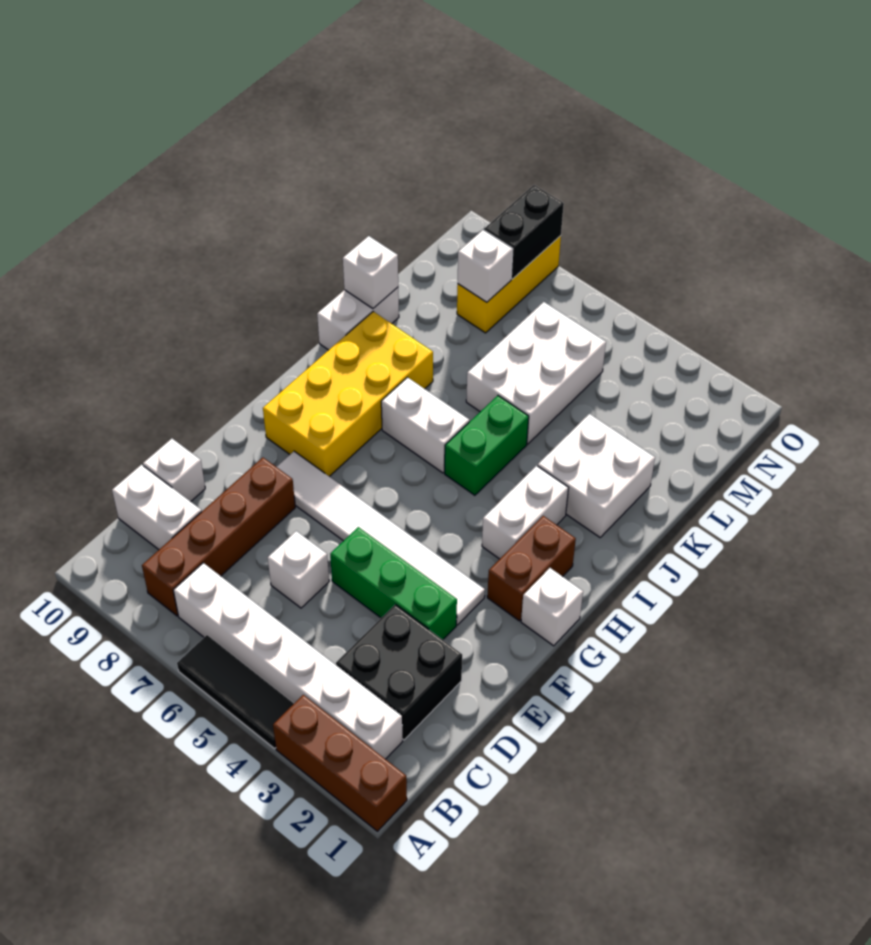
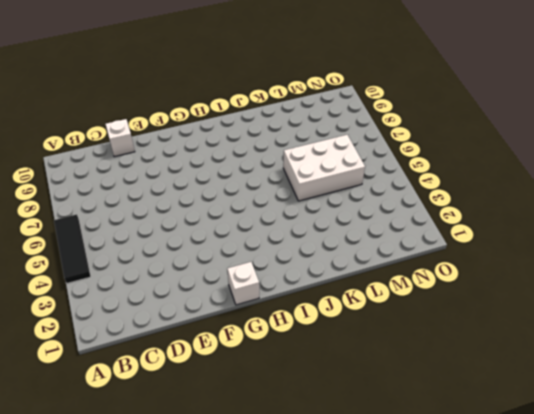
none -> brown 1x3 brick [273,695,407,831]
none -> white 1x6 brick [173,563,403,759]
none -> brown 1x4 brick [142,458,295,616]

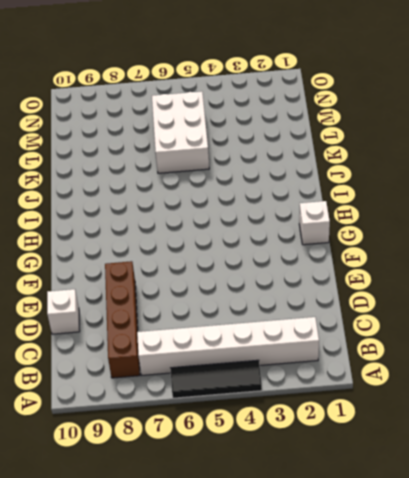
none -> brown 1x3 brick [273,695,407,831]
none -> black 2x2 brick [336,605,462,740]
none -> white 1x2 brick [112,465,202,550]

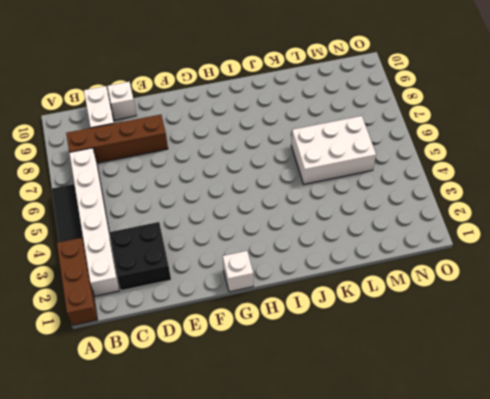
none -> white 1x1 brick [268,531,329,608]
none -> green 1x3 brick [330,527,457,640]
none -> white 1x6 tile [277,451,485,625]

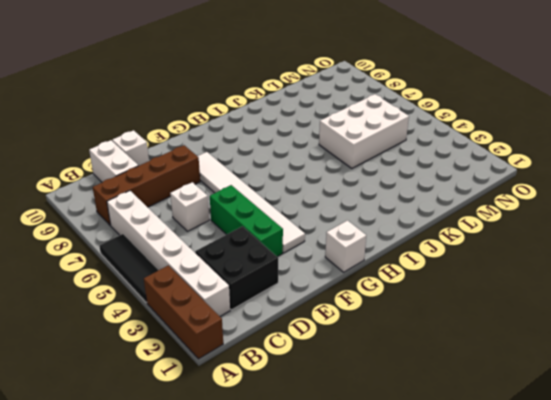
none -> brown 1x2 brick [487,516,576,621]
none -> yellow 2x4 brick [263,312,433,476]
none -> white 1x2 brick [482,466,568,559]

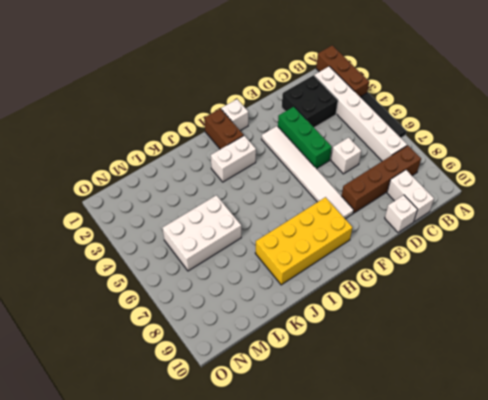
brown 1x2 brick [204,109,244,149] -> brown 1x2 brick turned to [487,516,576,621]
none -> green 1x2 brick [445,396,529,495]
none -> white 1x2 brick [381,377,469,473]
none -> white 2x2 brick [538,414,655,537]

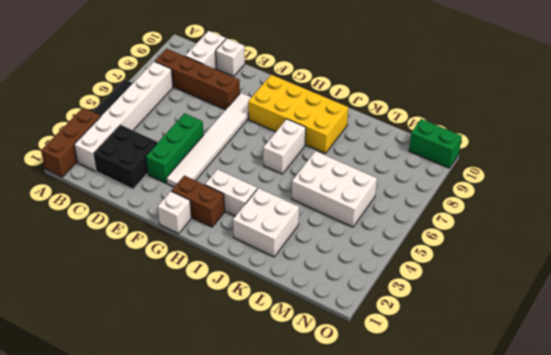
green 1x2 brick [409,119,462,168] -> green 1x2 brick moved to [445,396,529,495]
none -> white 1x1 brick [268,531,329,608]
none -> white 1x2 brick [317,287,399,350]
none -> yellow 1x3 brick [457,236,561,333]

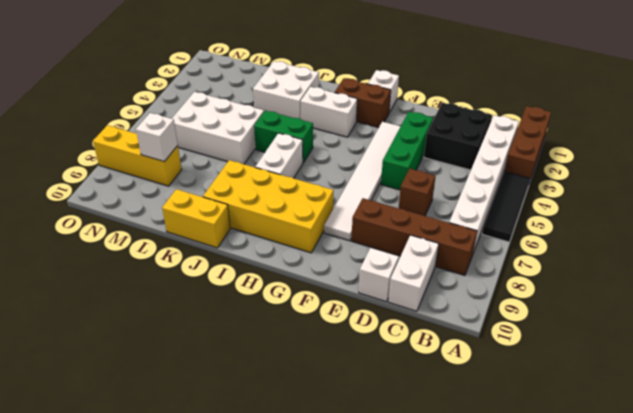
brown 1x1 brick [399,169,436,216] -> white 1x1 brick [268,531,329,608]
yellow 1x2 brick [162,189,230,248] -> white 1x2 brick [317,287,399,350]
none -> white 1x1 brick [343,236,398,309]
none -> black 1x2 brick [484,185,564,279]

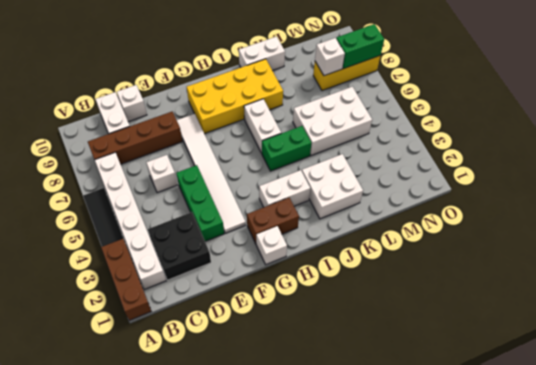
green 1x2 brick [336,24,384,69] -> black 1x2 brick [484,185,564,279]
none -> white 1x1 brick [343,236,398,309]

